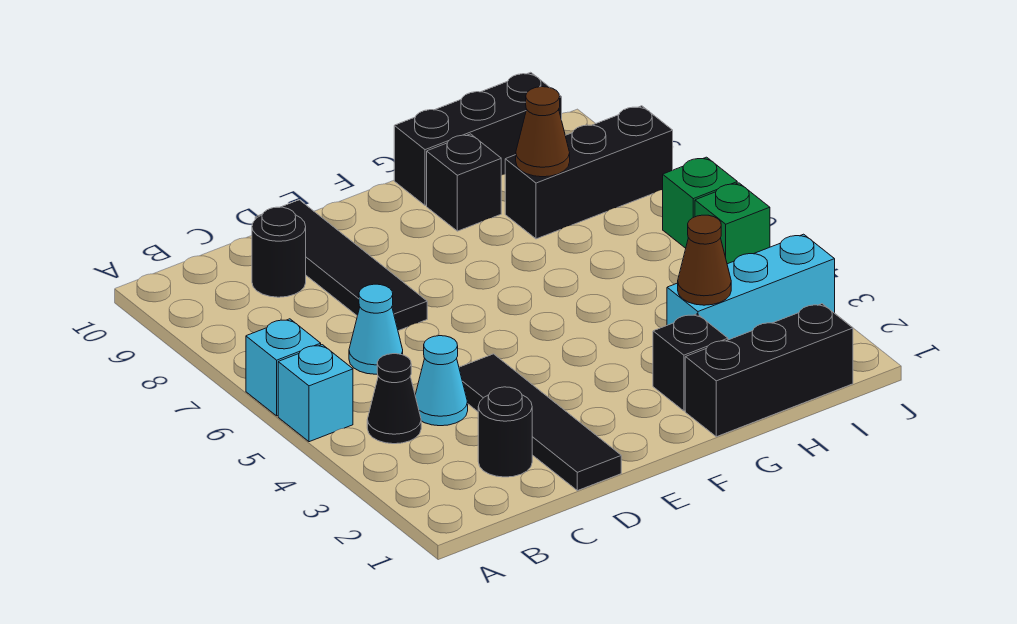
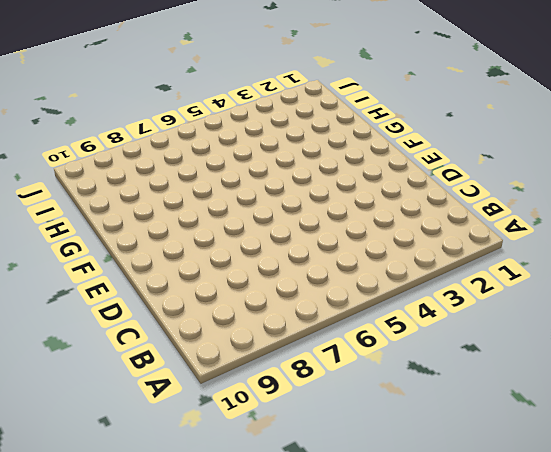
none -> cyan 1x1 brick [278,345,353,442]
none -> cyan 1x1 brick [246,319,321,416]
none -> black 1x1 cone [367,354,421,444]

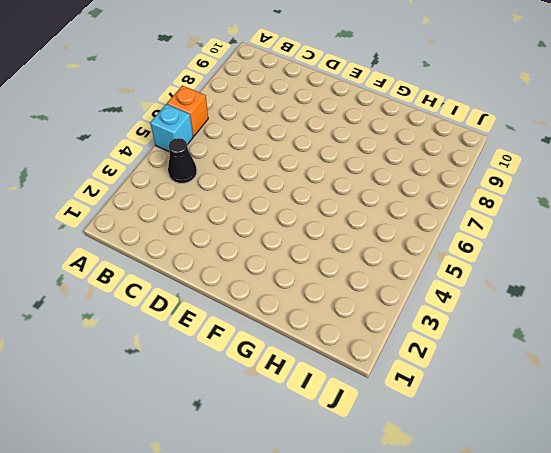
orange 1x1 brick [167,86,208,136] -> cyan 1x1 brick [246,319,321,416]
none -> black 1x1 round brick [478,387,532,477]
none -> cyan 1x1 cone [415,336,468,426]
none -> cyan 1x1 cone [349,284,403,374]

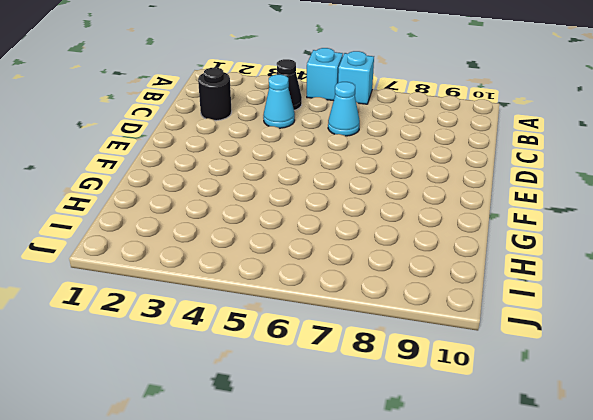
none -> black 1x1 round brick [252,207,306,297]
none -> black 1x4 tile [459,354,621,491]
none -> black 1x4 tile [255,200,427,331]

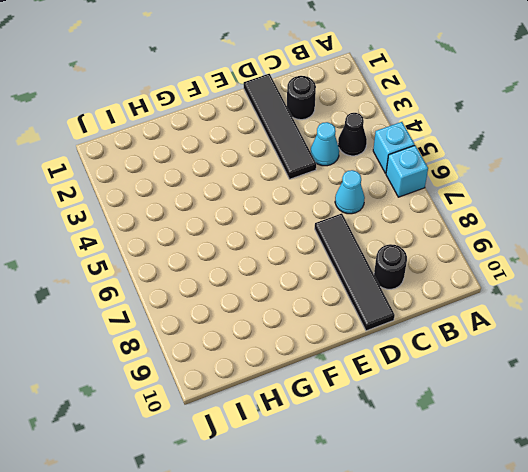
none -> black 1x3 brick [685,304,853,437]
none -> black 1x1 brick [653,314,728,411]
none -> black 1x1 brick [427,134,501,231]

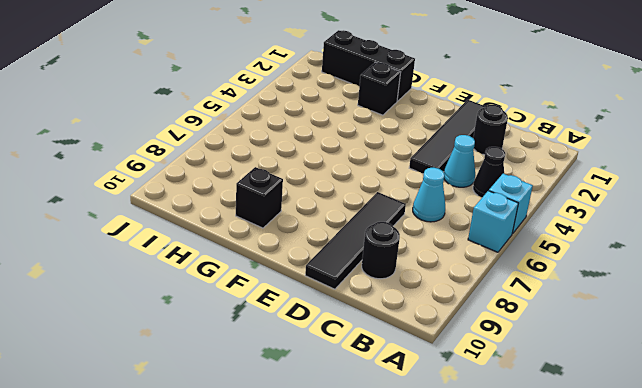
none -> black 1x3 brick [394,72,562,205]
none -> cyan 1x3 brick [667,234,835,340]
none -> black 1x3 brick [505,106,673,239]

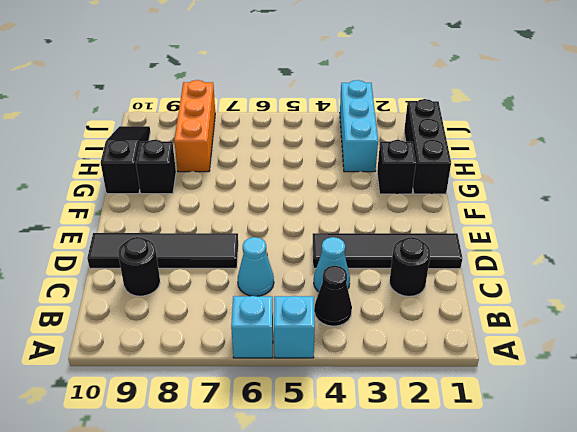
black 1x3 slope [101,126,150,194] -> black 1x3 brick [394,72,562,205]
orange 1x3 brick [174,80,215,172] -> black 1x3 brick [505,106,673,239]
none -> green 1x1 brick [695,183,770,264]
none -> green 1x1 brick [663,157,737,248]
none -> brown 1x1 cone [678,215,731,305]

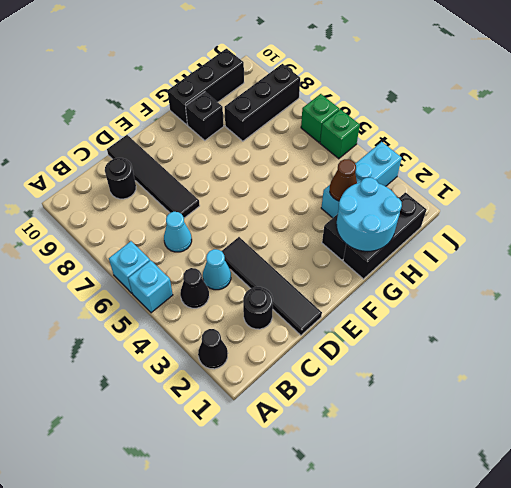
black 1x1 cone [198,329,228,369] -> none
cyan 2x2 round brick [336,178,402,251] -> none
none -> brown 1x1 cone [516,87,570,177]

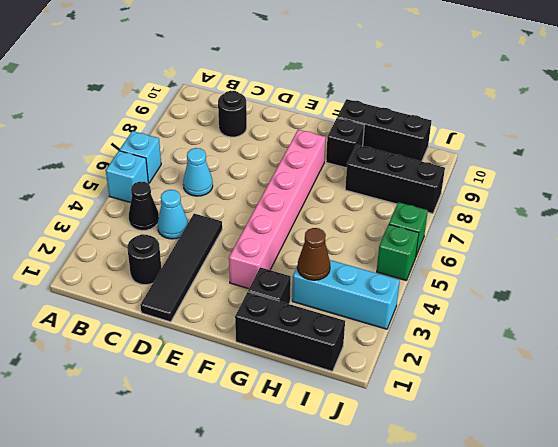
pink 1x6 brick [229,130,326,289] -> none
none -> black 1x4 tile [255,200,427,331]
none -> brown 1x1 cone [516,87,570,177]

